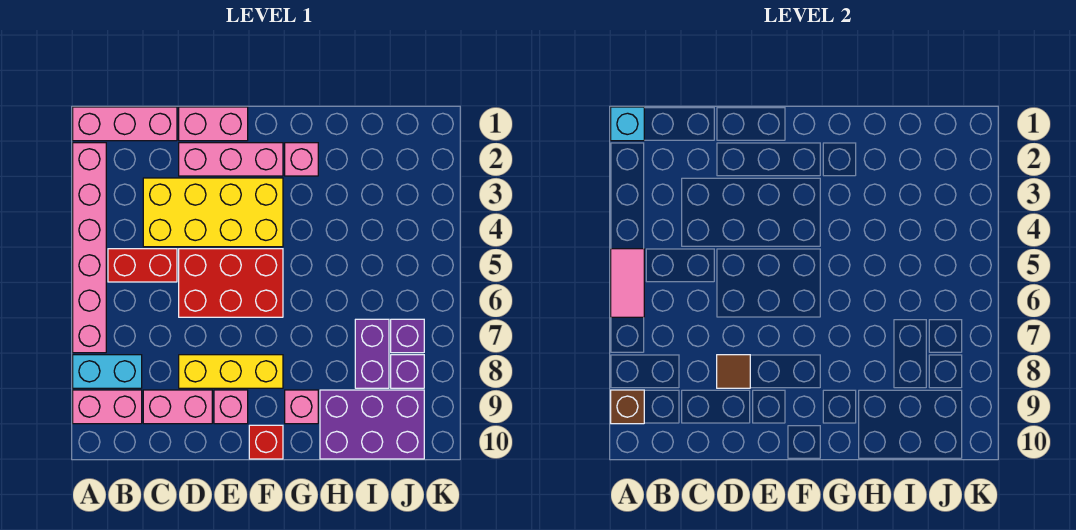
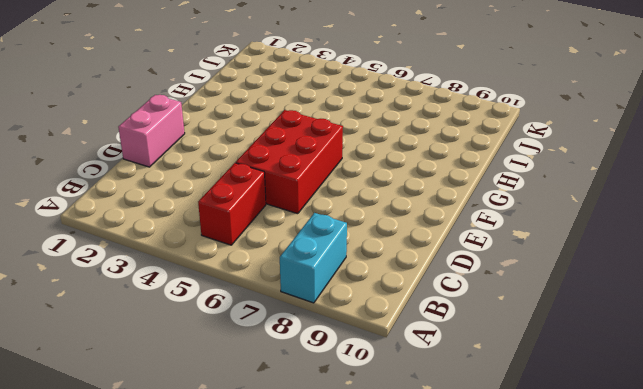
none -> pink 1x3 brick [73,107,177,141]
none -> pink 1x6 brick [73,143,106,353]
none -> pink 1x2 brick [73,390,142,424]

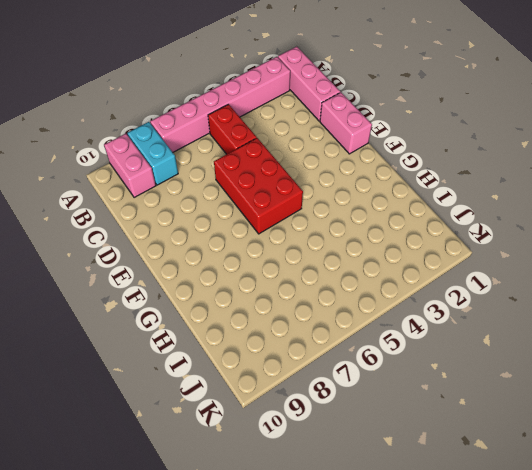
none -> yellow 2x4 brick [143,178,283,247]
none -> pink 1x2 brick [143,390,212,424]
none -> pink 1x3 brick [179,143,283,176]

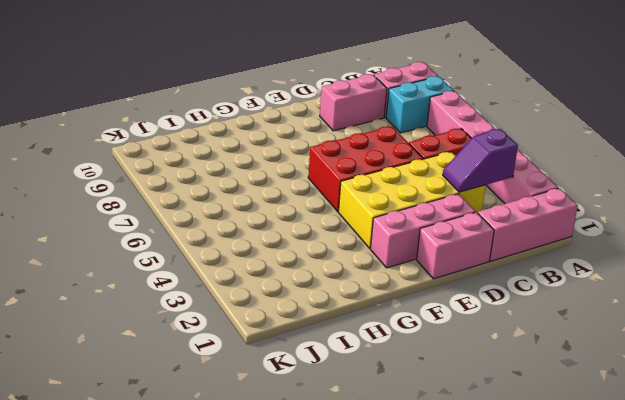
purple 1x2 slope [443,129,518,192] -> none
none -> yellow 1x3 brick [179,355,283,388]
none -> pink 1x1 brick [214,390,248,424]
none -> red 1x1 brick [249,425,283,459]

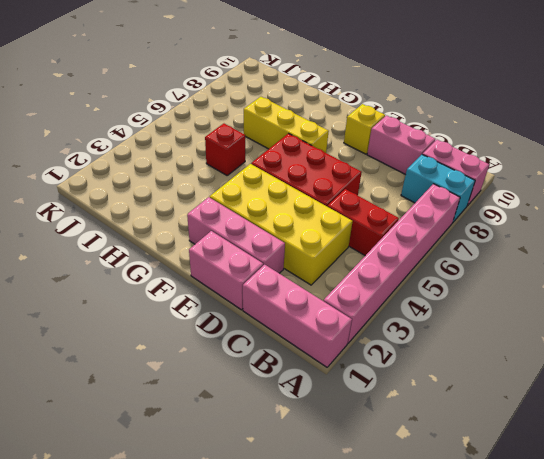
yellow 1x1 brick [344,104,385,154] -> pink 1x1 brick [214,390,248,424]
yellow 1x3 brick [244,97,329,153] -> yellow 1x3 brick moved to [179,355,283,388]
red 1x1 brick [205,124,245,175] -> red 1x1 brick moved to [249,425,283,459]
none -> pink 1x1 brick [285,143,318,176]
none -> pink 1x1 brick [285,390,318,424]
none -> purple 2x3 brick [320,390,424,459]

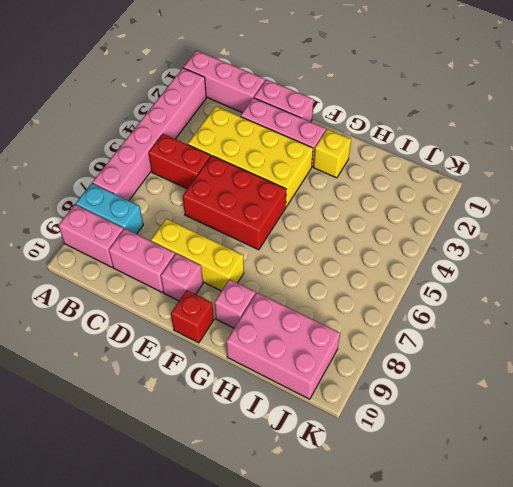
yellow 1x1 brick [313,129,351,178] -> pink 1x1 brick [285,143,318,176]
pink 2x3 brick [226,293,340,399] -> purple 2x3 brick [320,390,424,459]
none -> purple 1x2 brick [355,319,389,388]
none -> purple 1x1 brick [391,319,424,353]
none -> purple 1x1 brick [391,355,424,388]

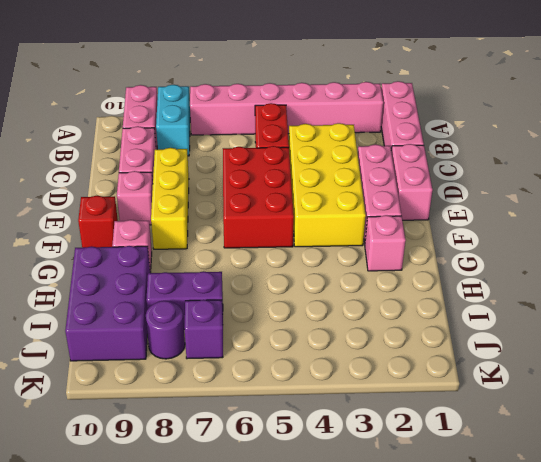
purple 1x1 round brick [146,301,185,359] -> purple 1x1 brick [391,355,424,388]
none -> cyan 1x1 brick [611,107,644,141]
none -> pink 1x2 tile [611,249,644,317]
none -> brown 1x1 brick [611,390,644,424]

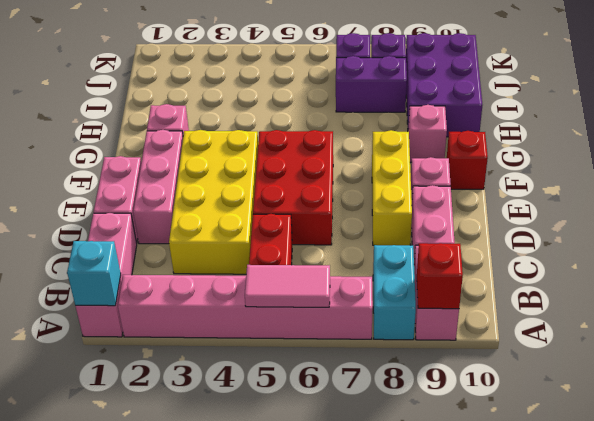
red 1x1 brick [417,243,463,309] -> brown 1x1 brick [611,390,644,424]
none -> brown 1x1 tile [717,355,750,388]

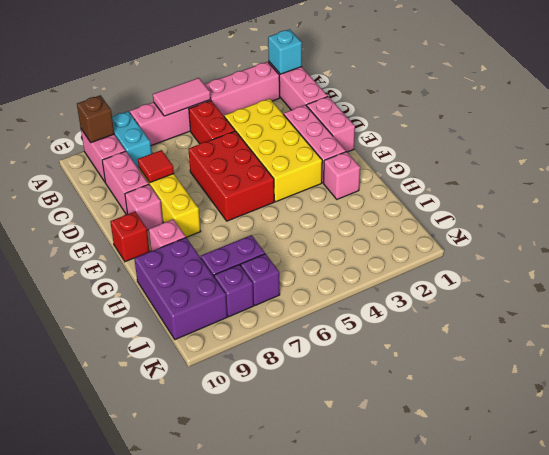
red 1x1 tile [138,150,174,182] -> brown 1x1 tile [717,355,750,388]

